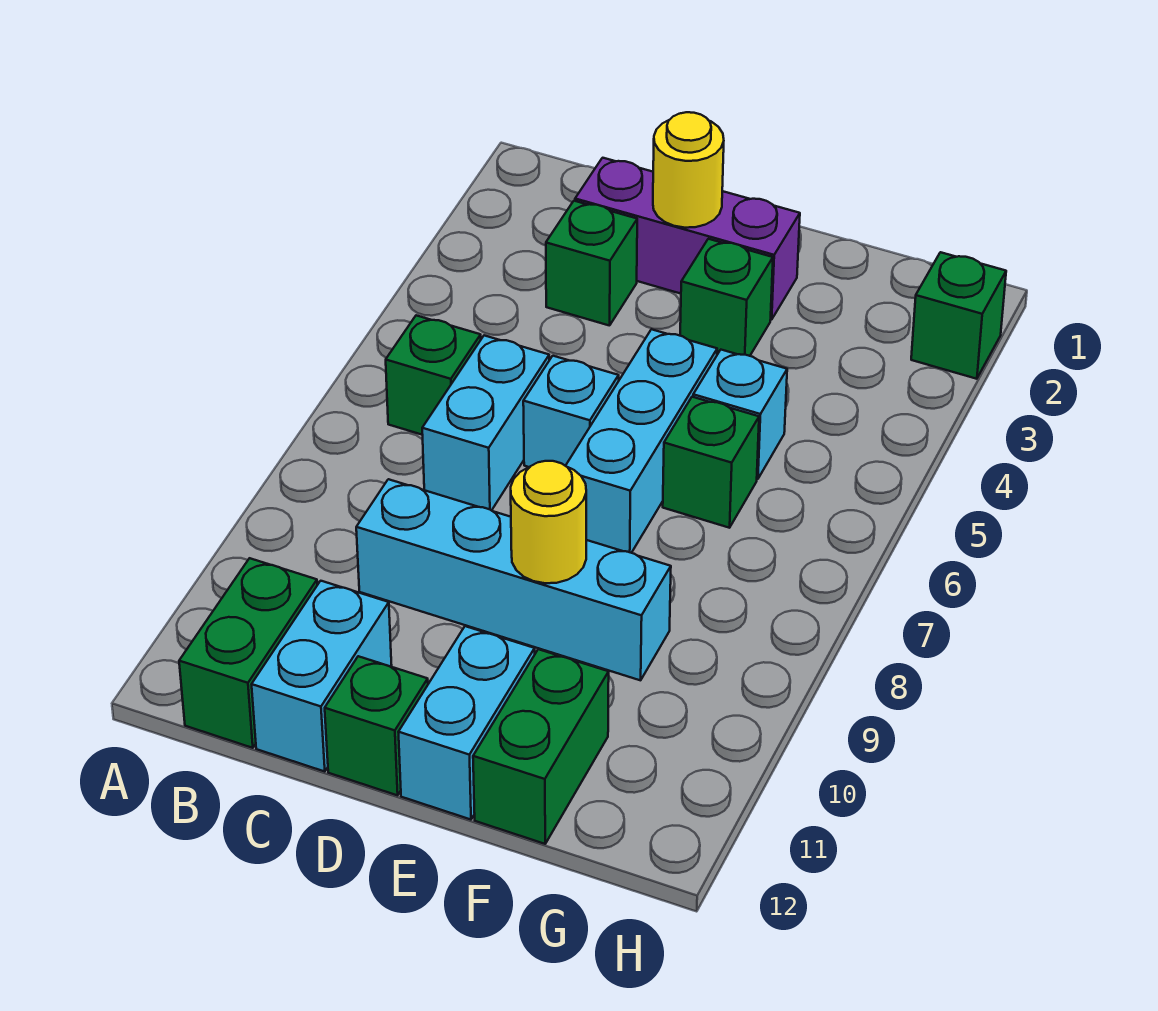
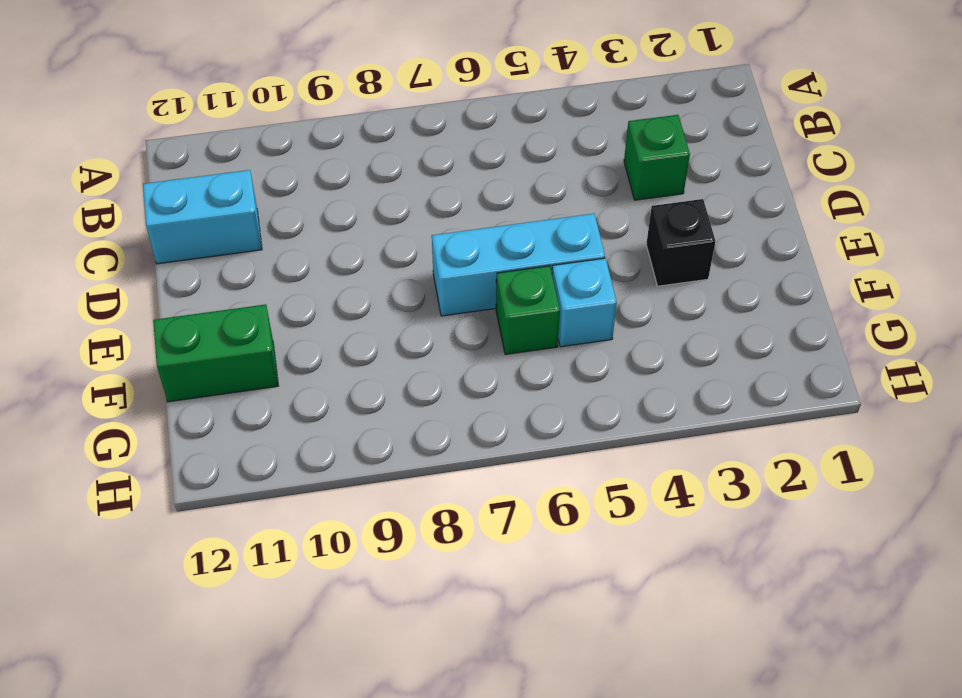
black 1x1 brick [646,199,716,286] -> green 1x1 brick [680,239,773,356]
none -> green 1x1 brick [386,315,481,435]
none -> green 1x2 brick [179,558,317,748]
none -> purple 1x3 brick [575,158,800,320]

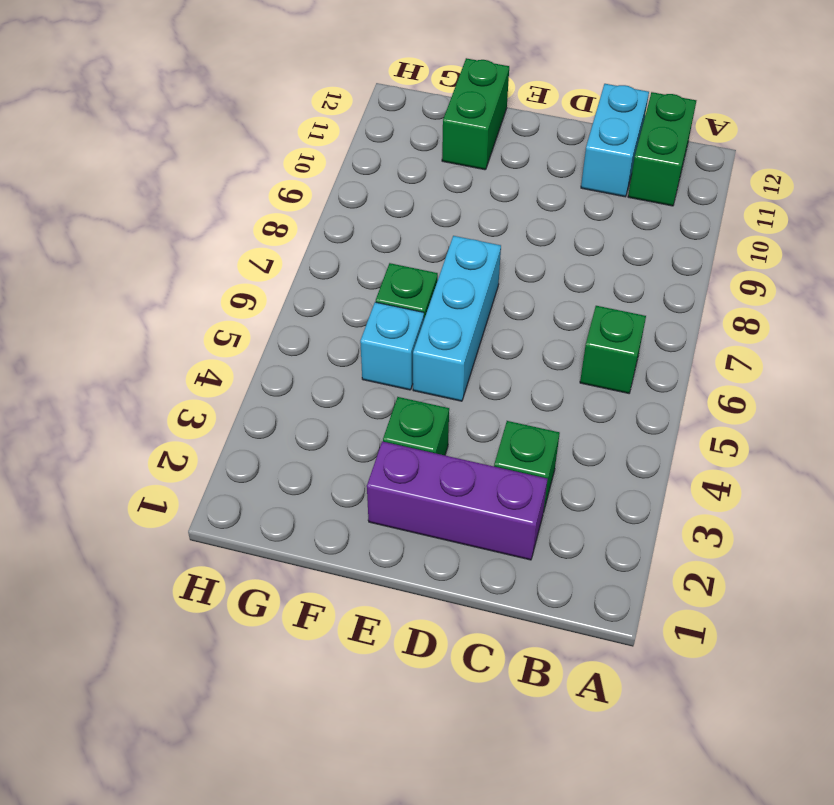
none -> cyan 1x2 brick [422,335,549,511]
none -> cyan 1x4 brick [356,479,671,680]
none -> cyan 1x1 brick [523,356,619,467]

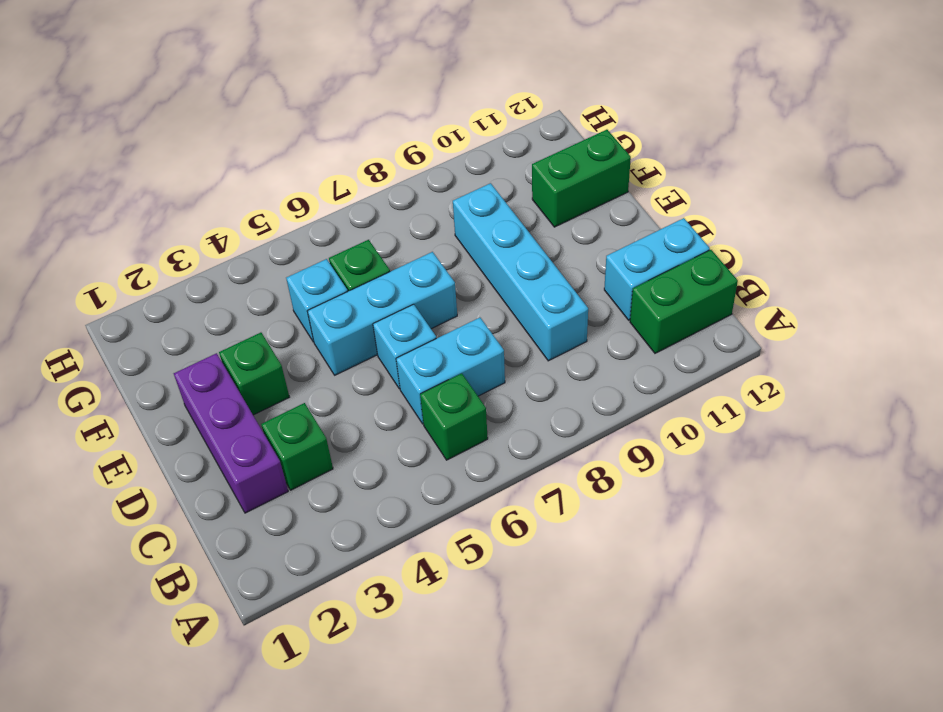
none -> green 1x1 brick [325,656,428,795]
none -> cyan 1x2 brick [399,626,535,820]
none -> green 1x1 brick [911,252,1006,379]

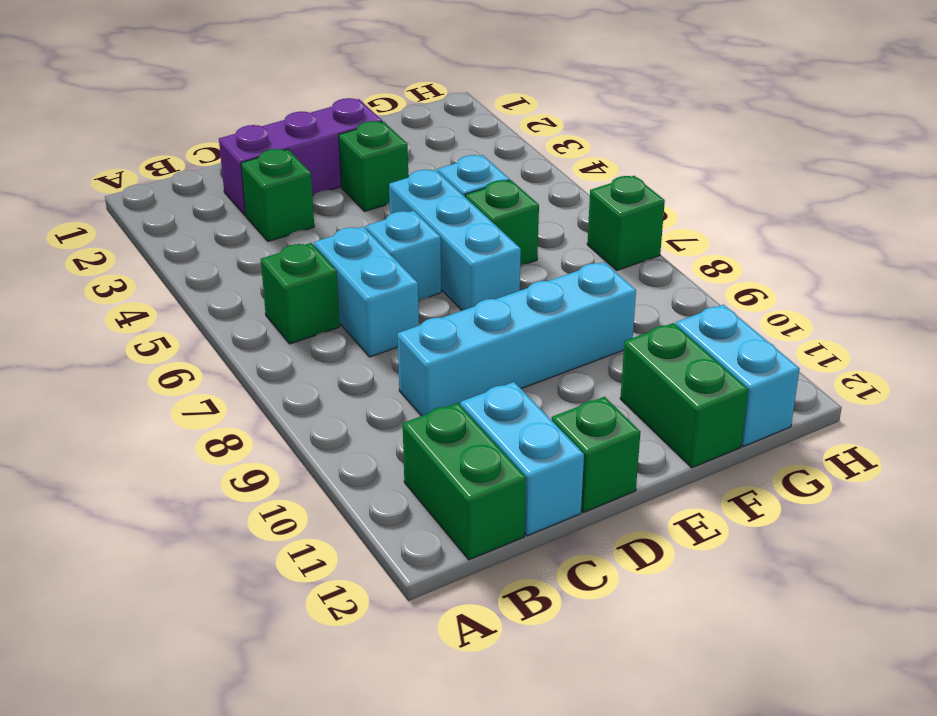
cyan 1x2 brick [676,305,800,446] -> cyan 1x2 brick moved to [399,626,535,820]
green 1x1 brick [587,176,665,270] -> green 1x1 brick moved to [911,252,1006,379]
none -> yellow 1x1 round brick [653,112,724,228]
none -> yellow 1x1 round brick [511,461,586,583]

